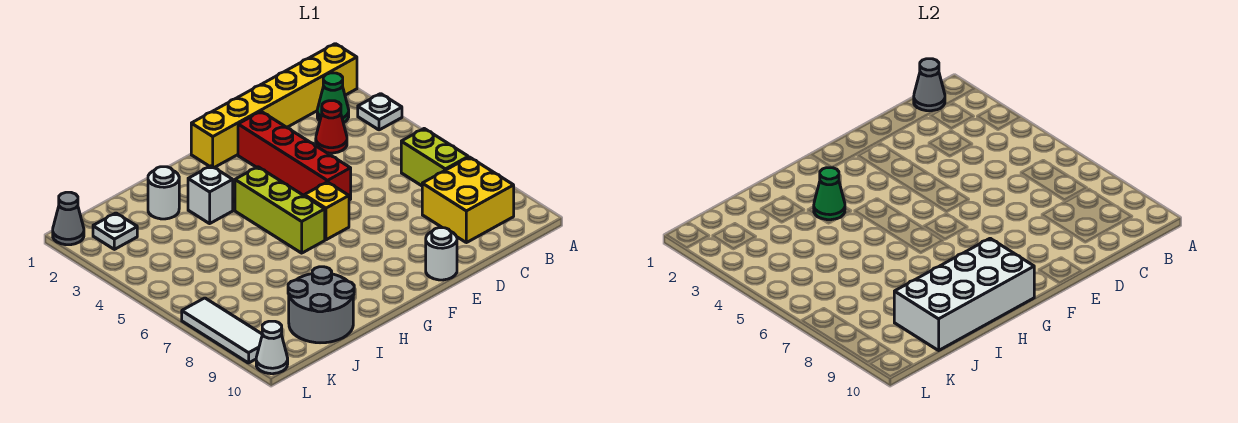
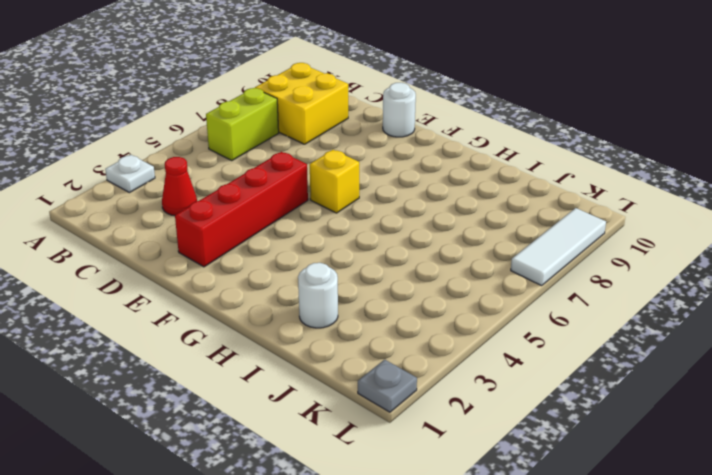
grey 1x1 plate [358,360,417,412] -> grey 1x1 cone [53,192,84,245]
none -> yellow 1x6 brick [191,44,357,168]
none -> green 1x1 cone [317,73,349,123]
none -> lime 1x3 brick [235,167,325,253]

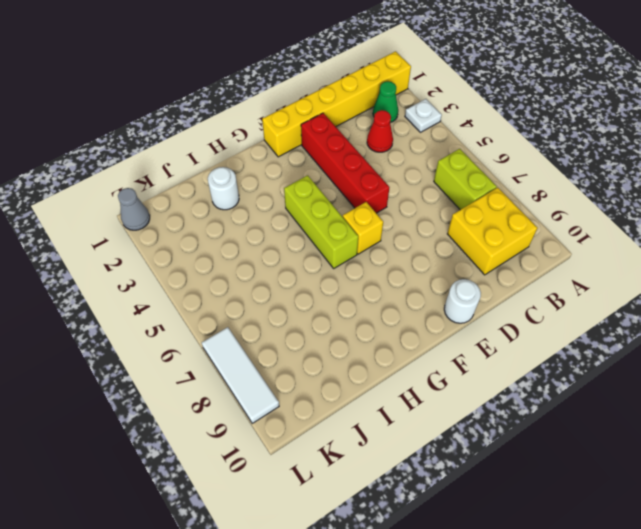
none -> white 1x1 brick [188,166,233,224]
none -> grey 2x2 round brick [288,267,354,343]
none -> white 1x1 plate [93,213,137,249]

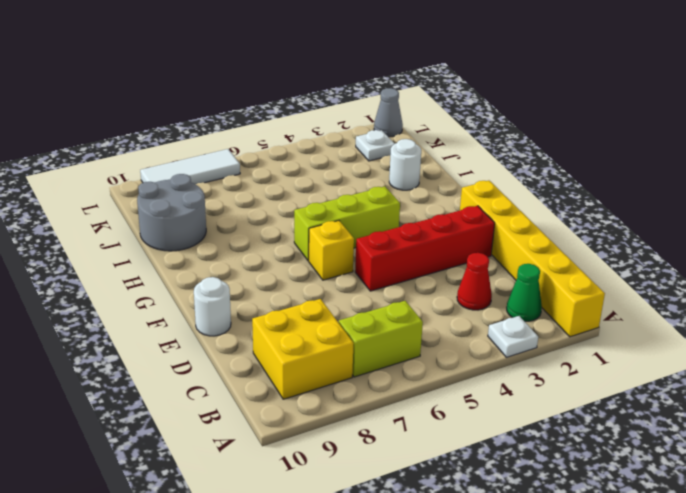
none -> white 1x1 brick [188,166,233,224]
none -> white 1x1 cone [256,321,288,374]
none -> grey 1x1 cone [914,59,945,111]

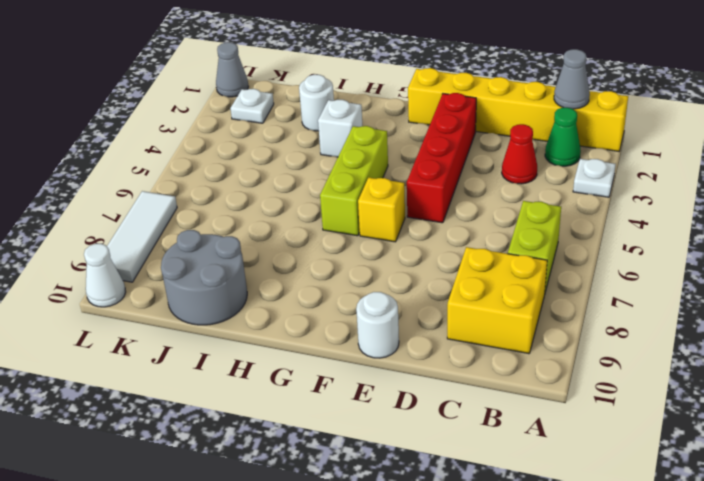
none -> white 2x4 brick [894,238,1034,350]
none -> green 1x1 cone [814,168,845,220]

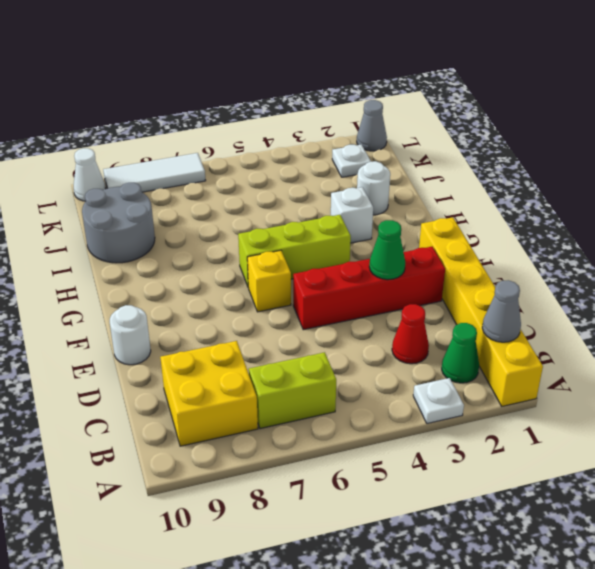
green 1x1 cone [369,220,405,280] -> green 1x1 cone moved to [814,168,845,220]
none -> white 2x4 brick [894,238,1034,350]

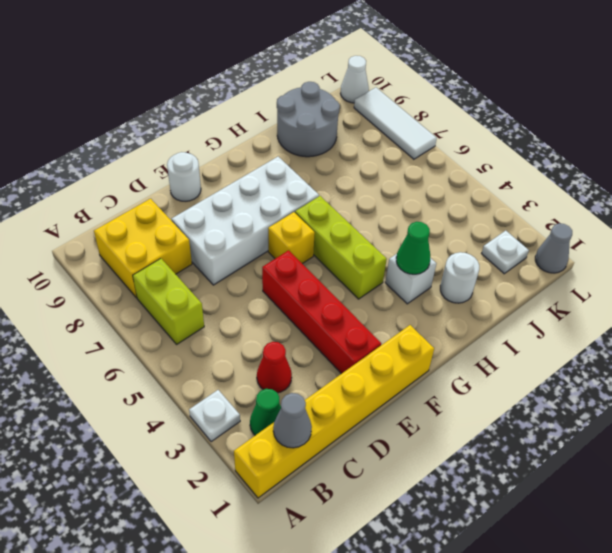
white 2x4 brick [172,157,319,285] -> white 2x4 brick moved to [894,238,1034,350]

